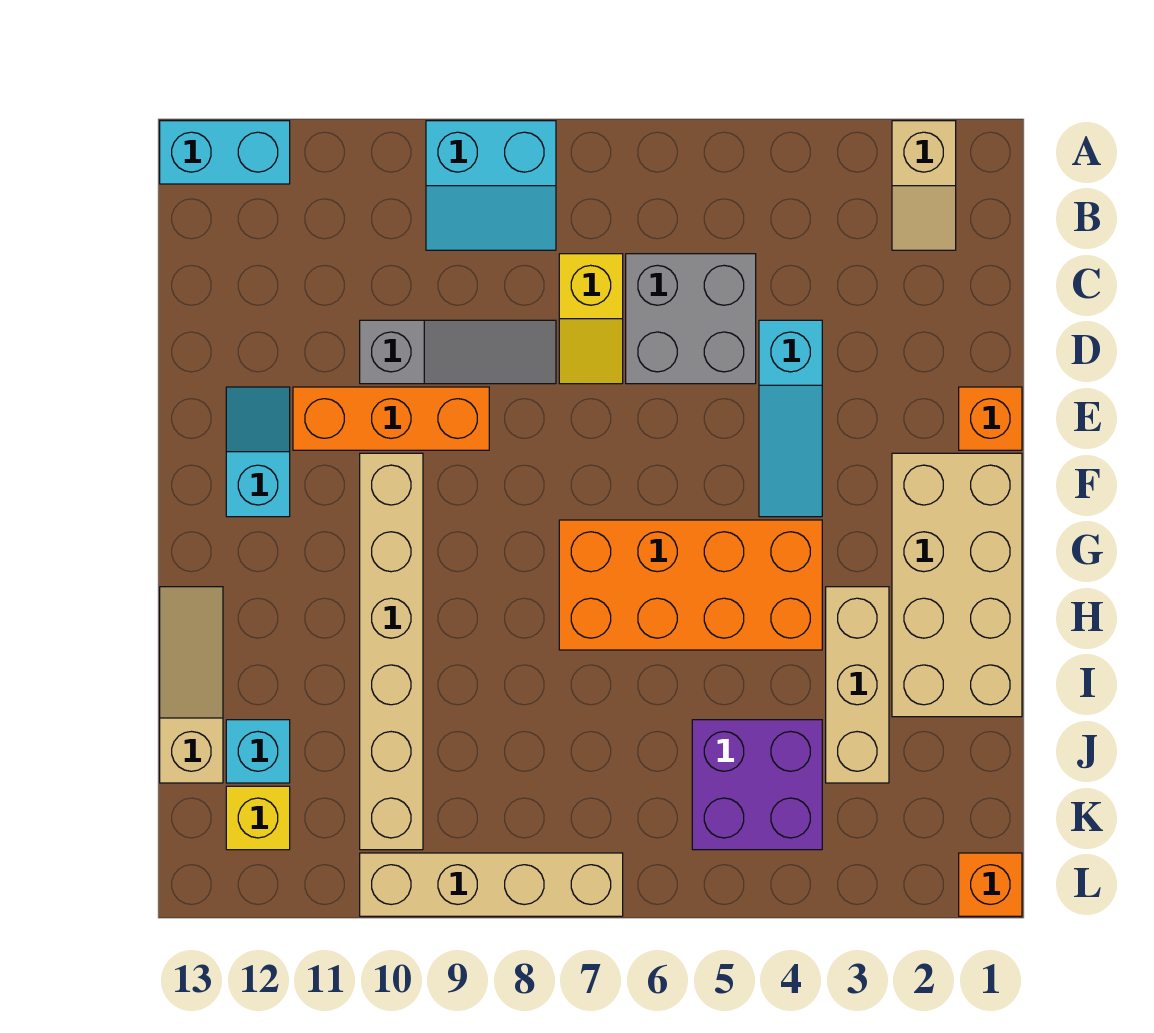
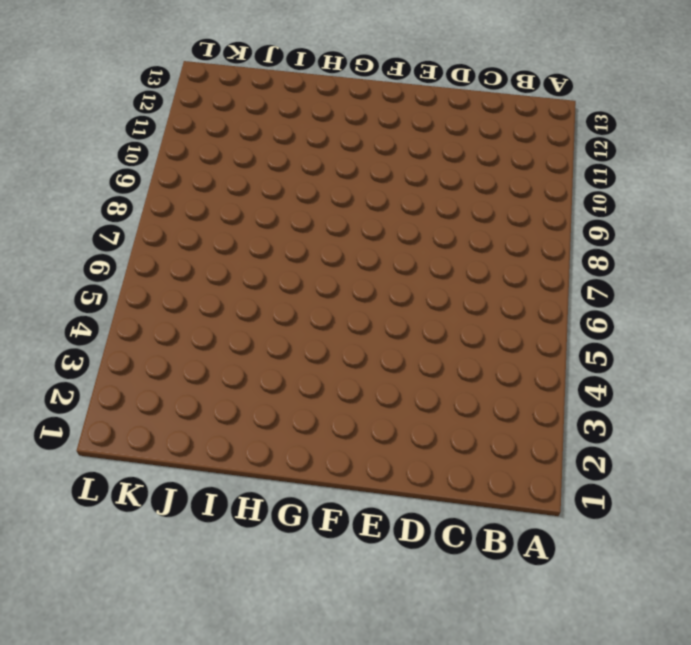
none -> tan 1x2 slope [892,121,956,250]
none -> cyan 2x2 slope [426,121,556,250]
none -> cyan 1x2 brick [160,121,290,184]

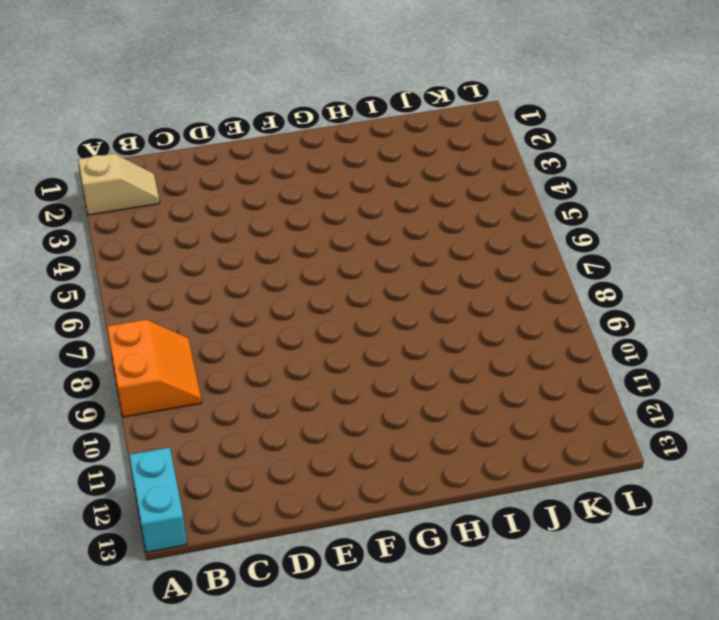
orange 2x2 slope [107,320,202,417] -> cyan 2x2 slope [426,121,556,250]
none -> grey 2x2 brick [626,254,756,384]
none -> yellow 1x2 slope [559,254,623,384]
none -> cyan 1x3 slope [759,320,822,517]

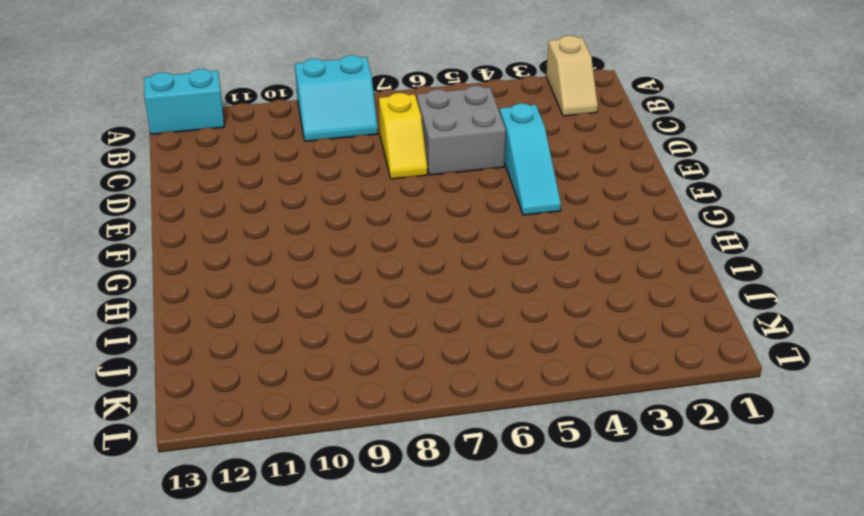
none -> grey 1x3 slope [360,320,556,384]
none -> orange 1x1 brick [959,387,1022,450]
none -> orange 1x3 brick [293,387,489,450]

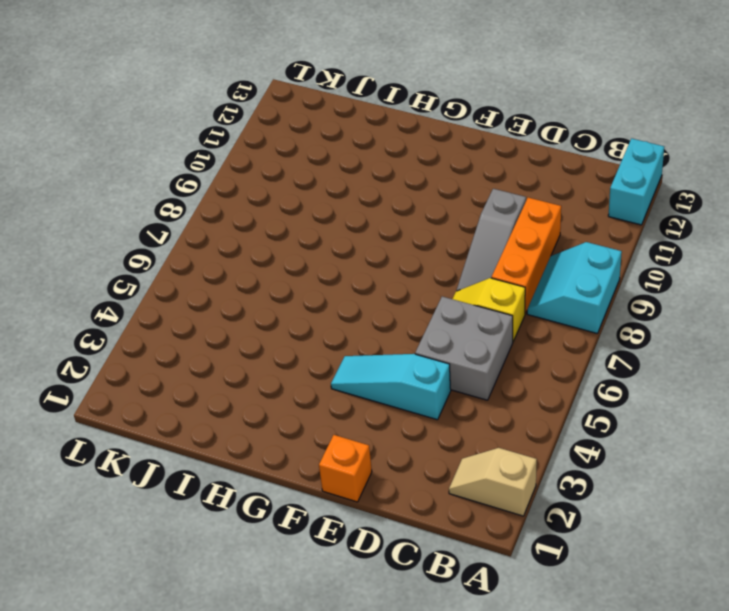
orange 1x3 brick [491,197,561,314] -> orange 1x3 brick moved to [293,387,489,450]
none -> cyan 1x2 slope [226,387,290,517]
none -> tan 2x4 brick [892,453,1022,717]
none -> tan 1x6 brick [360,453,423,850]

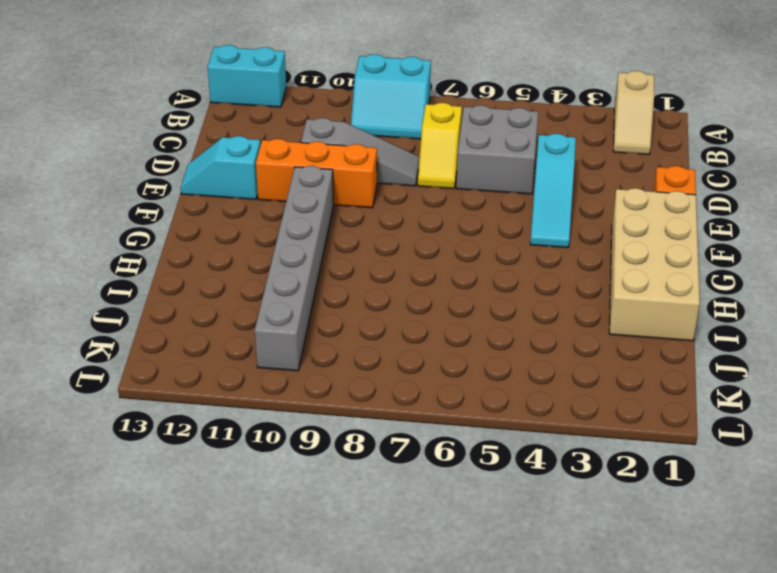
cyan 1x2 slope [181,136,260,199] -> cyan 1x2 slope turned to [226,387,290,517]
grey 1x6 brick [255,166,334,371] -> tan 1x6 brick [360,453,423,850]
none -> orange 2x4 brick [559,520,822,650]
none -> tan 1x3 brick [826,587,889,783]
none -> tan 1x3 slope [160,587,223,783]

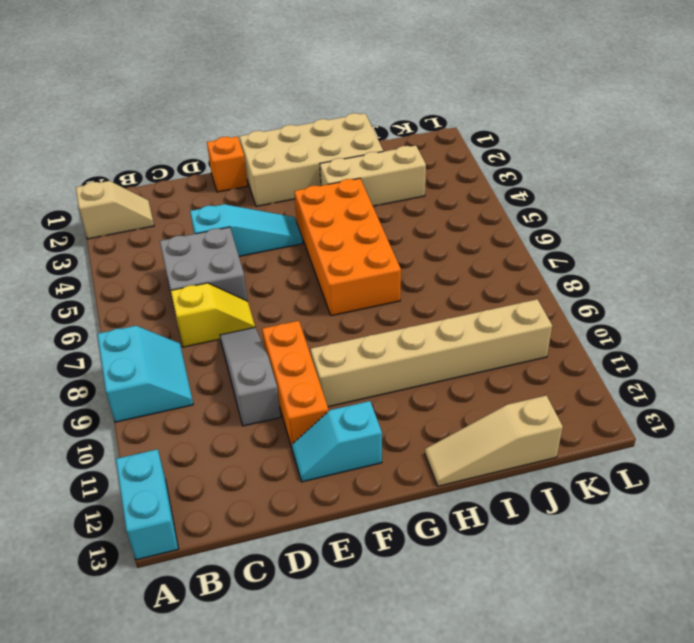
none -> purple 2x2 brick [692,720,822,850]
none -> cyan 1x1 brick [226,720,290,783]
none -> yellow 1x1 brick [226,786,290,850]

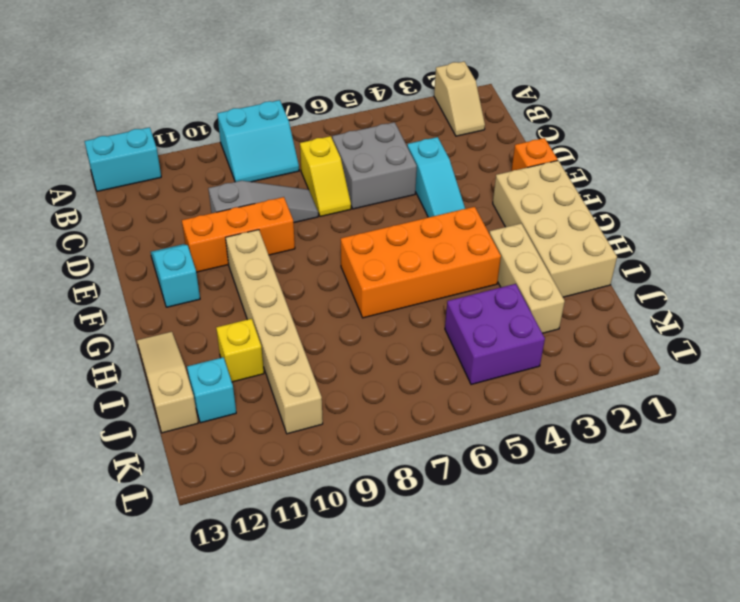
yellow 1x1 brick [216,319,264,382] -> yellow 1x1 brick moved to [226,786,290,850]
none -> orange 1x1 brick [959,853,1022,916]
none -> tan 1x4 brick [360,853,623,916]

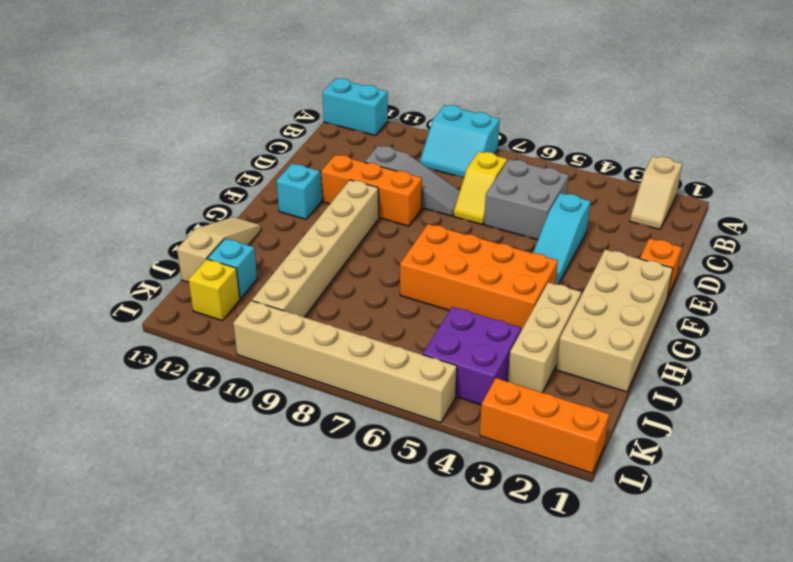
orange 1x3 brick [480,378,609,473] -> orange 1x1 brick [959,853,1022,916]
tan 1x6 brick [233,301,457,423] -> tan 1x4 brick [360,853,623,916]

